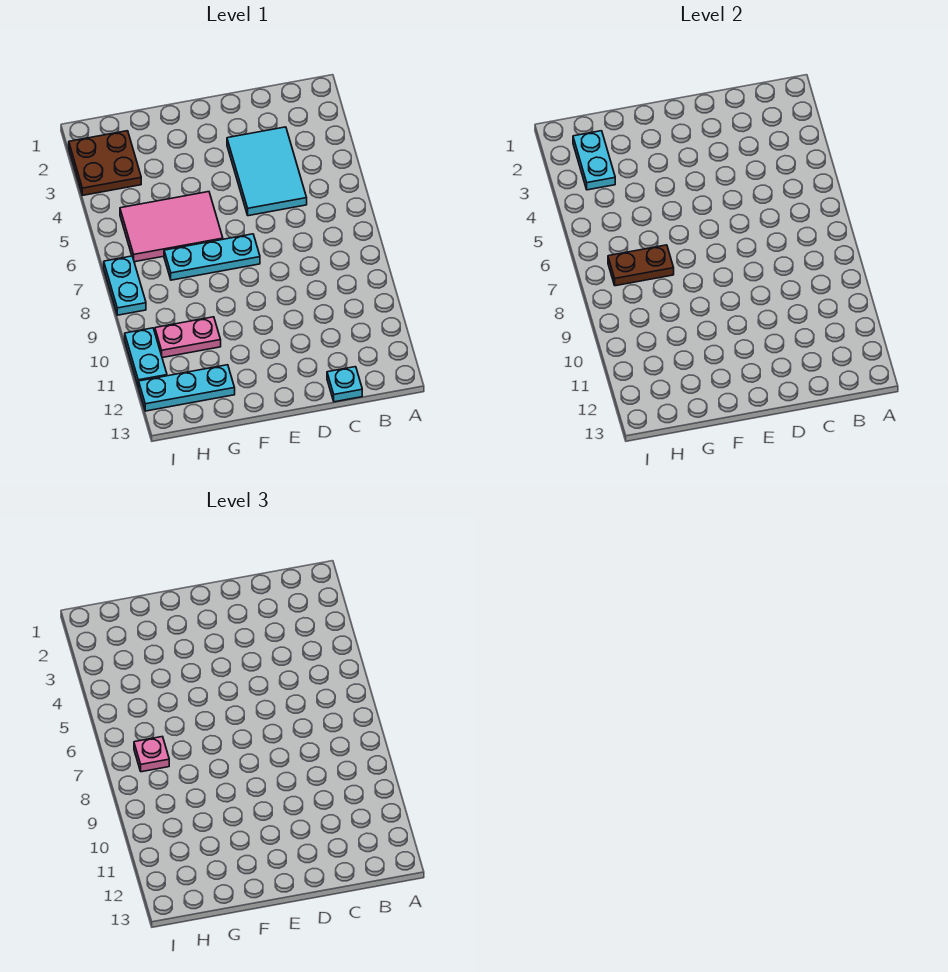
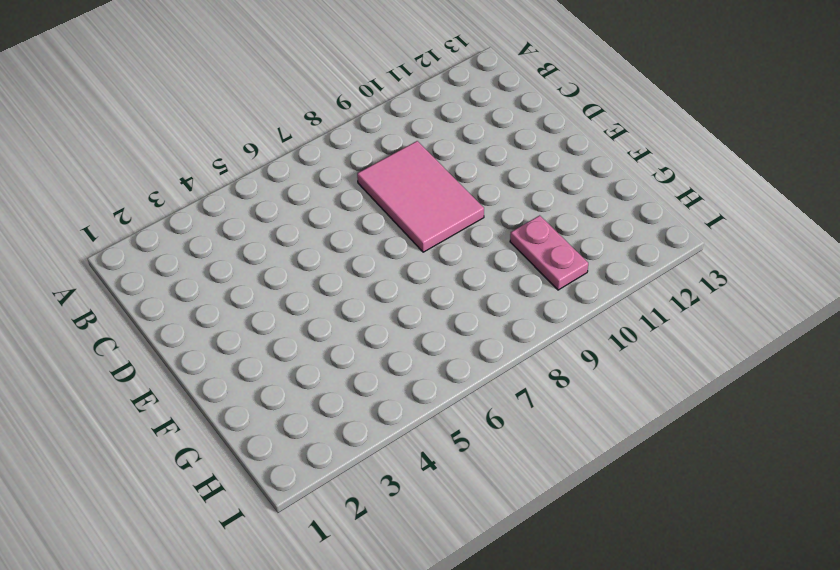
pink 2x3 tile [357,141,484,252] -> pink 2x3 tile moved to [120,192,223,262]
none -> cyan 2x3 tile [227,127,307,216]
none -> cyan 1x1 plate [327,367,362,402]
none -> cyan 1x3 plate [164,234,260,280]

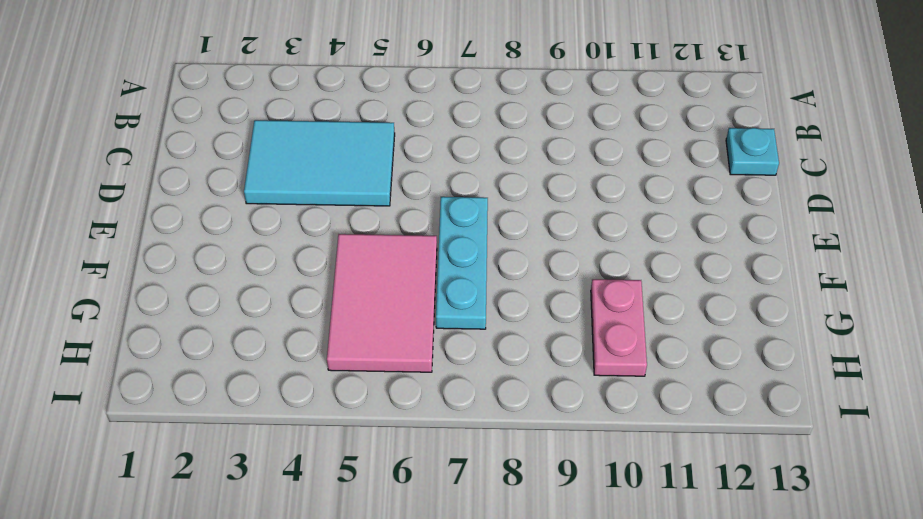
none -> cyan 1x3 plate [139,365,235,411]
none -> brown 2x2 plate [69,131,141,195]
none -> cyan 1x2 plate [104,256,146,315]

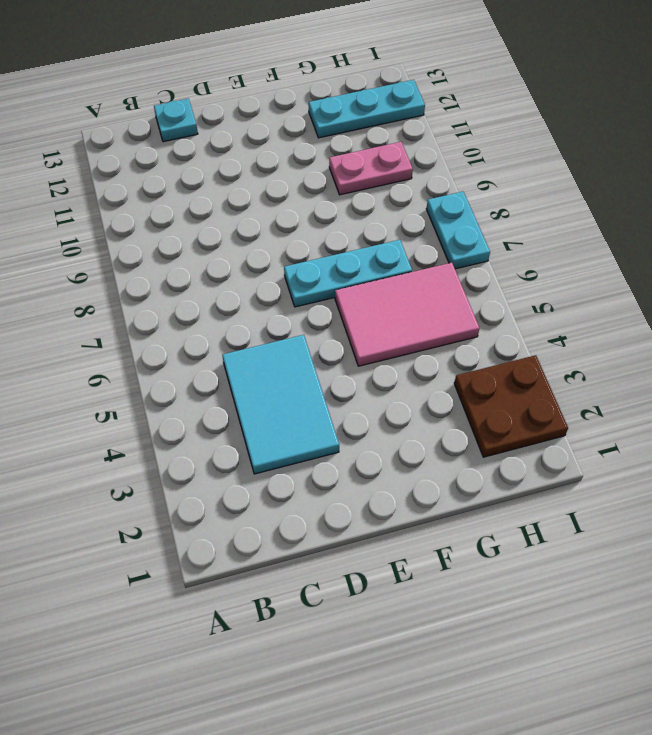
none -> cyan 1x2 plate [125,328,167,387]
none -> brown 1x2 plate [608,245,674,286]
none -> cyan 1x2 plate [573,131,615,190]

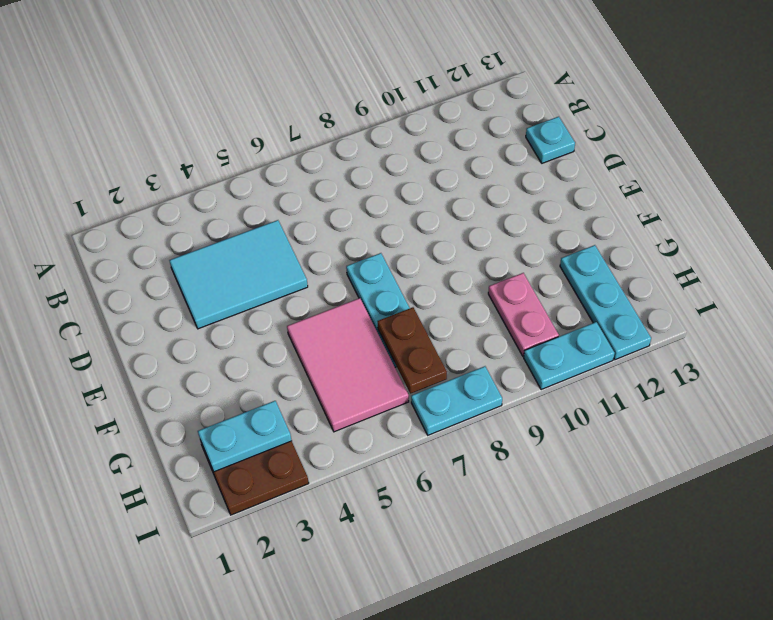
none -> pink 1x1 plate [134,737,169,772]

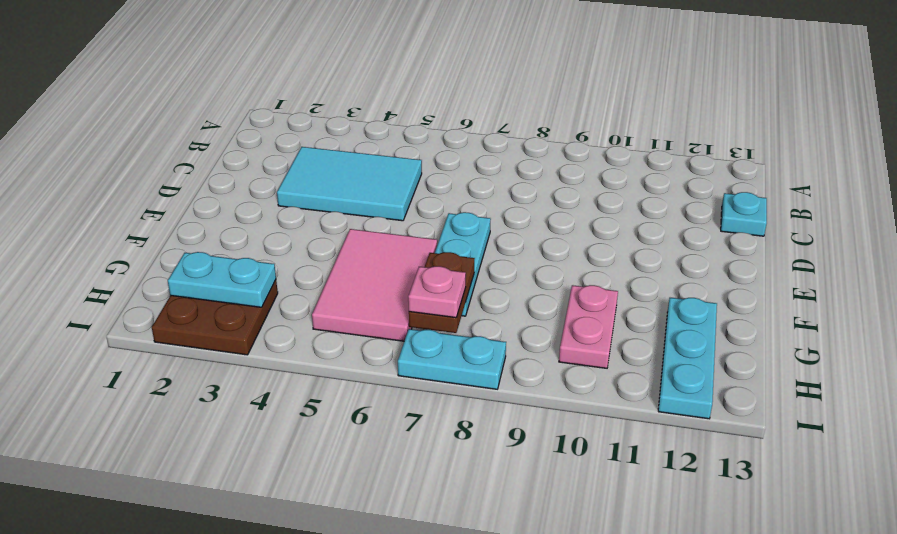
none -> cyan 1x2 plate [125,328,167,387]

